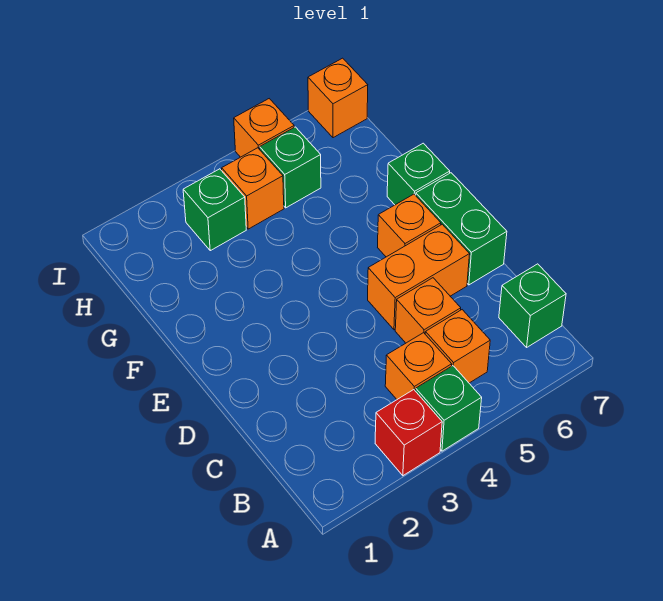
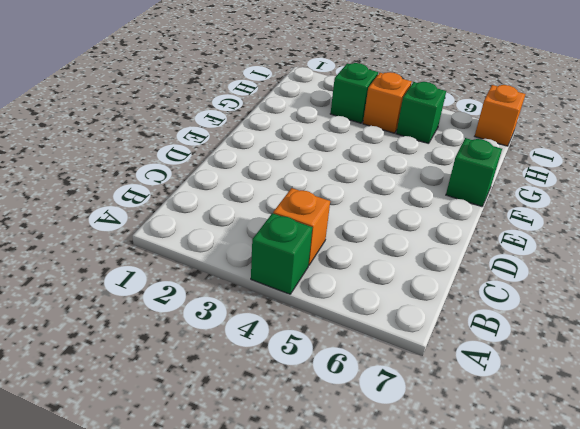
none -> red 1x1 brick [375,390,442,476]
none -> orange 1x1 brick [425,310,490,383]
none -> green 1x1 brick [499,264,566,347]

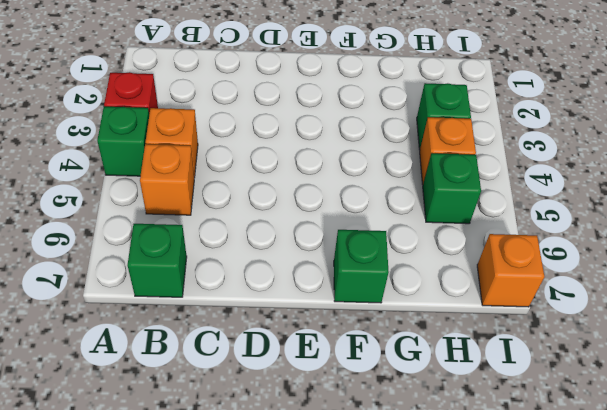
none -> orange 1x1 brick [395,278,461,343]
none -> orange 1x2 brick [368,224,470,330]
none -> green 1x2 brick [416,173,507,285]

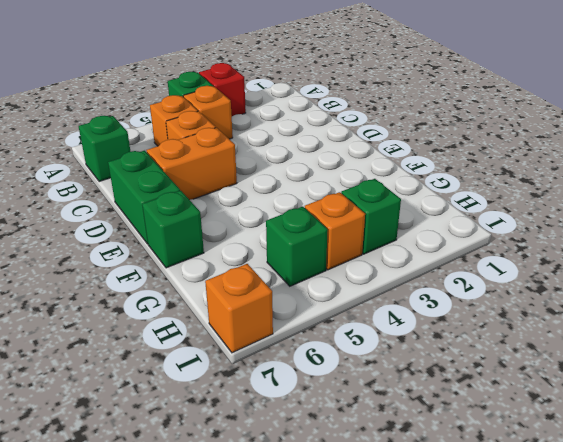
none -> orange 1x1 brick [378,194,441,257]
none -> orange 1x1 brick [234,99,294,157]

